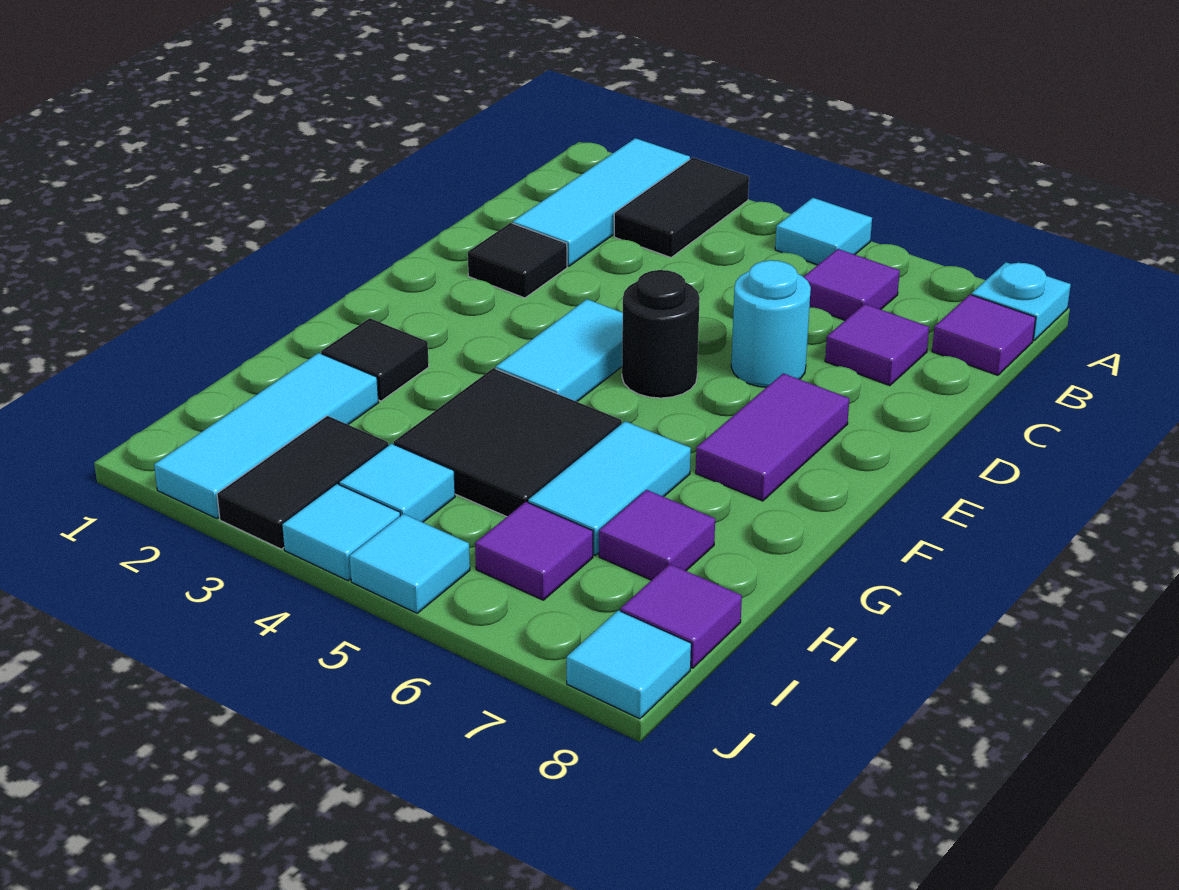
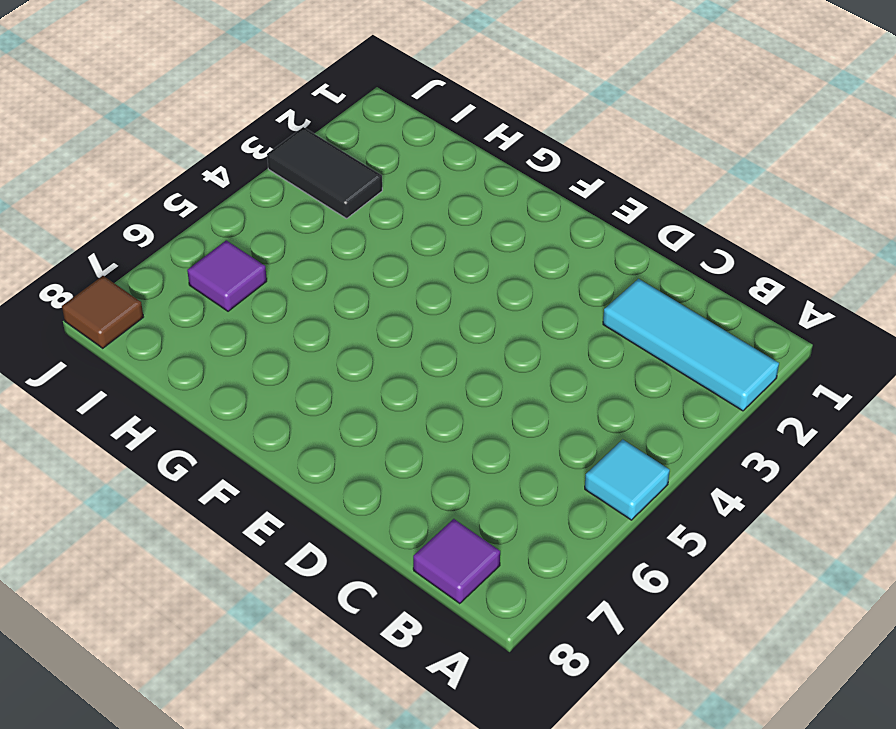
brown 1x1 tile [62,276,143,348] -> cyan 1x1 tile [567,610,691,719]
none -> black 1x2 tile [614,158,749,257]
none -> cyan 1x1 plate [972,262,1071,341]
none -> purple 1x1 tile [804,249,900,320]

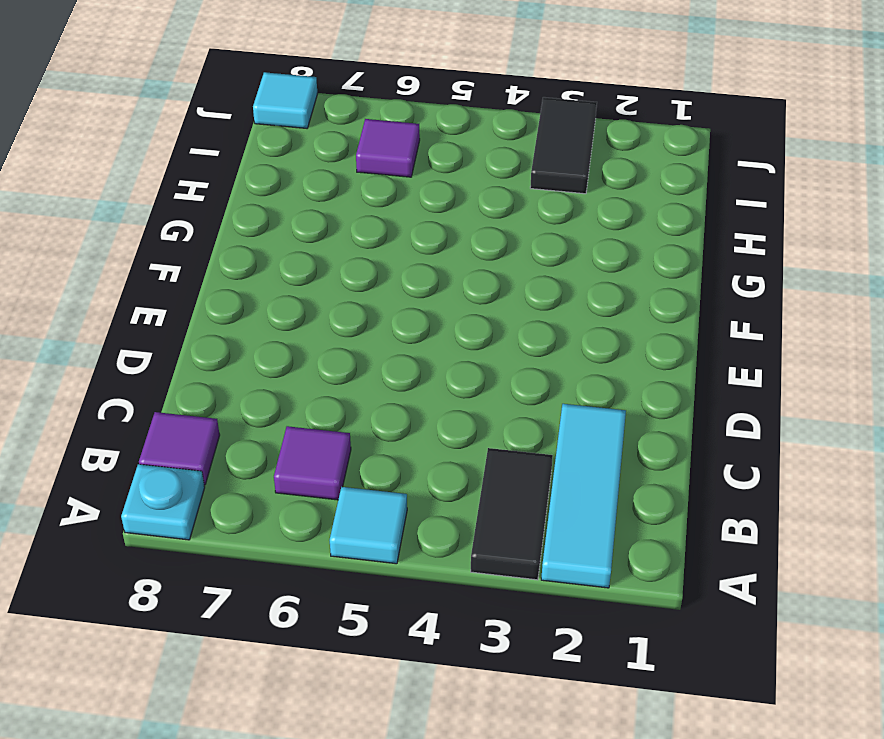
none -> purple 1x1 tile [825,304,929,386]
none -> black 1x1 tile [468,223,567,298]
none -> cyan 1x1 round brick [731,260,811,387]

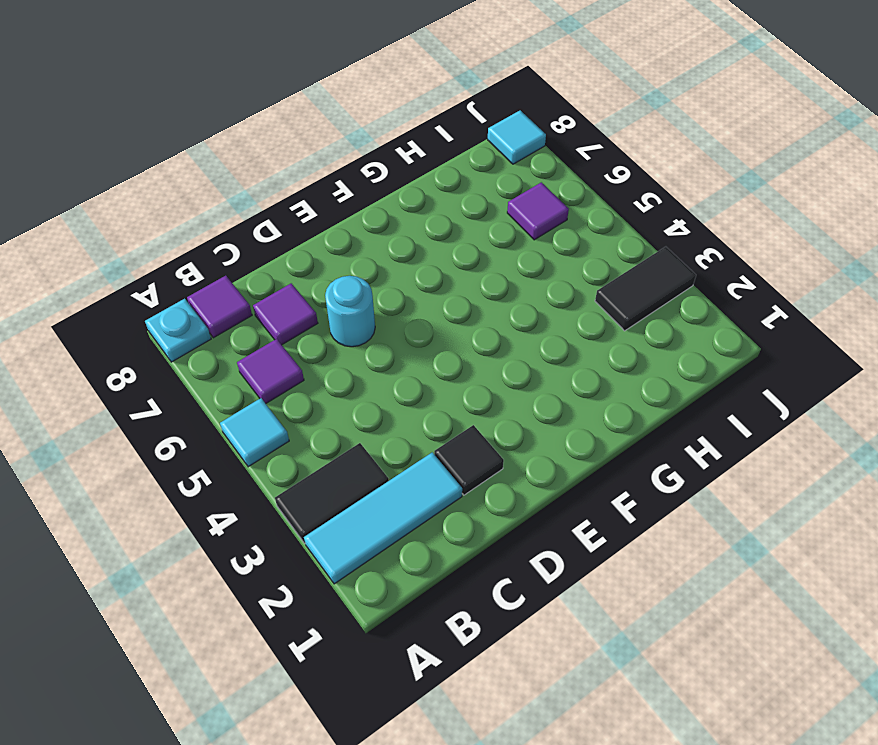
none -> cyan 1x2 tile [496,299,623,402]
none -> black 1x1 round brick [622,270,700,398]
none -> purple 1x2 tile [696,373,849,501]

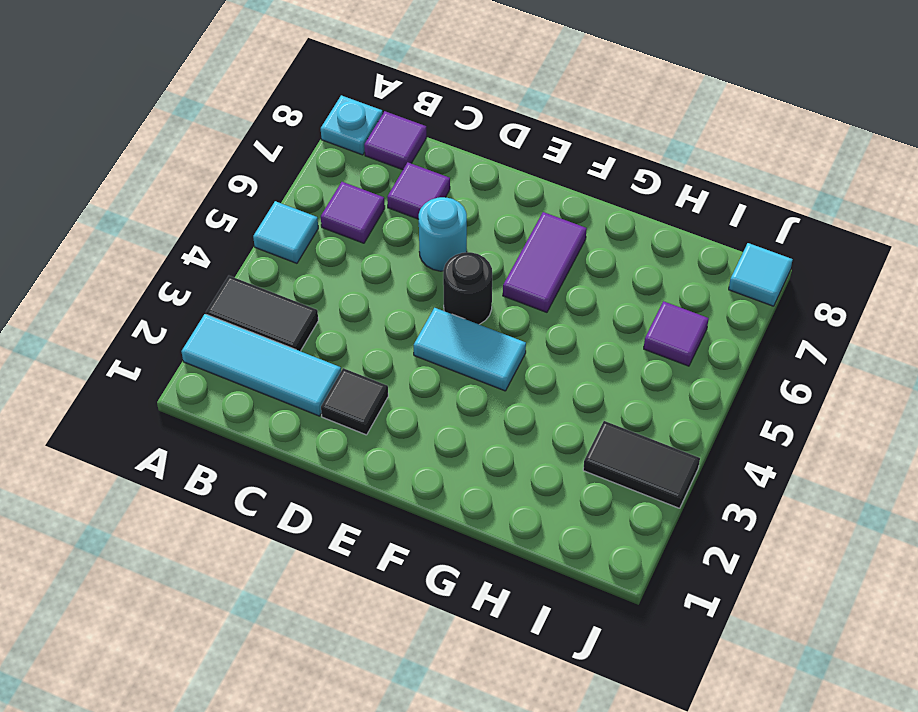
purple 1x2 tile [503,212,587,312] -> purple 1x2 tile turned to [696,373,849,501]
none -> black 1x1 tile [321,318,429,401]
none -> black 2x2 tile [394,368,622,517]
none -> cyan 1x2 tile [528,421,691,555]

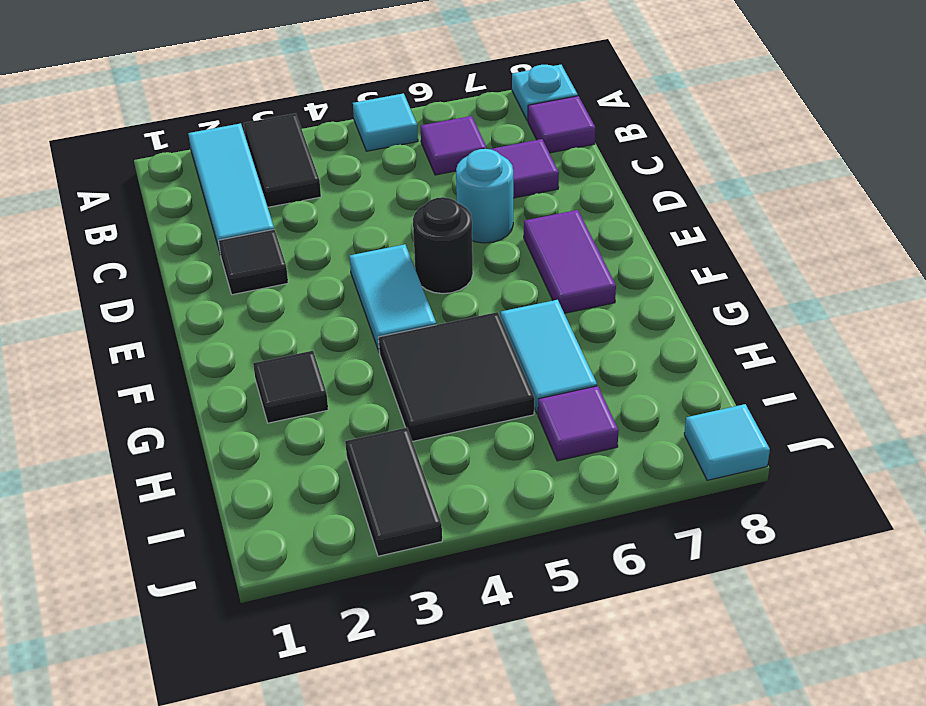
none -> cyan 1x3 tile [154,353,379,519]
none -> purple 1x1 tile [599,490,715,580]
none -> cyan 1x1 tile [339,443,455,522]

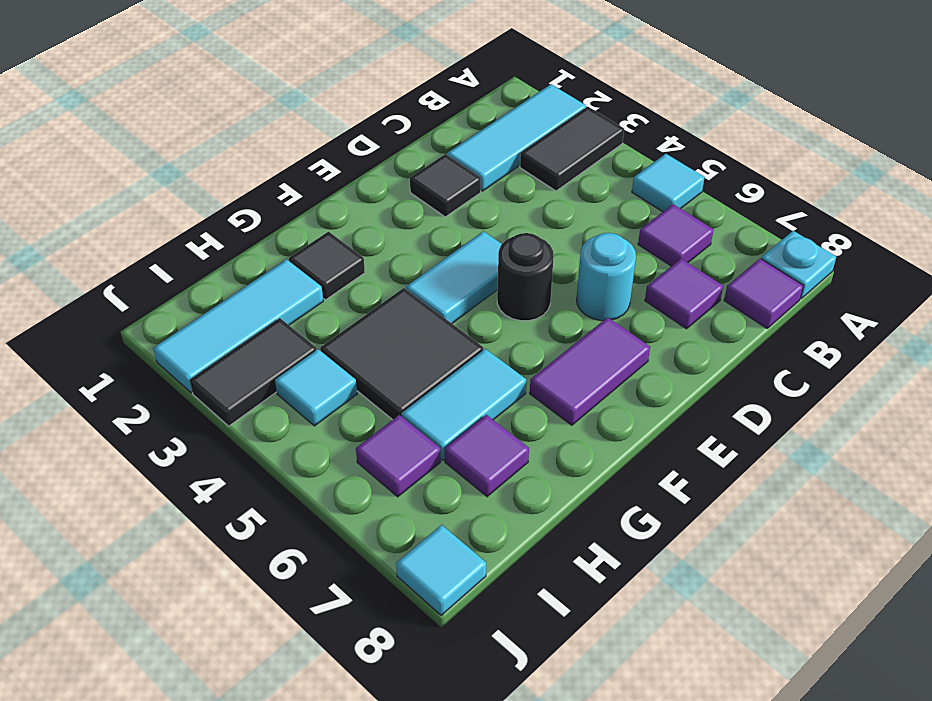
none -> purple 1x1 tile [621,564,742,668]
none -> cyan 1x1 tile [282,484,400,581]
none -> cyan 1x1 tile [349,514,470,613]

